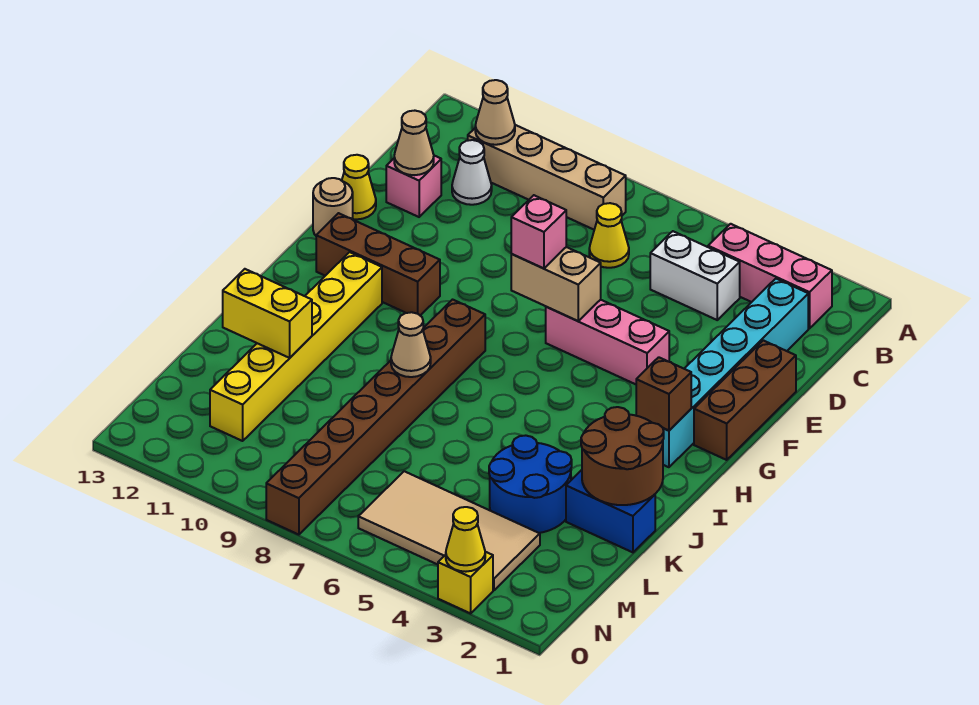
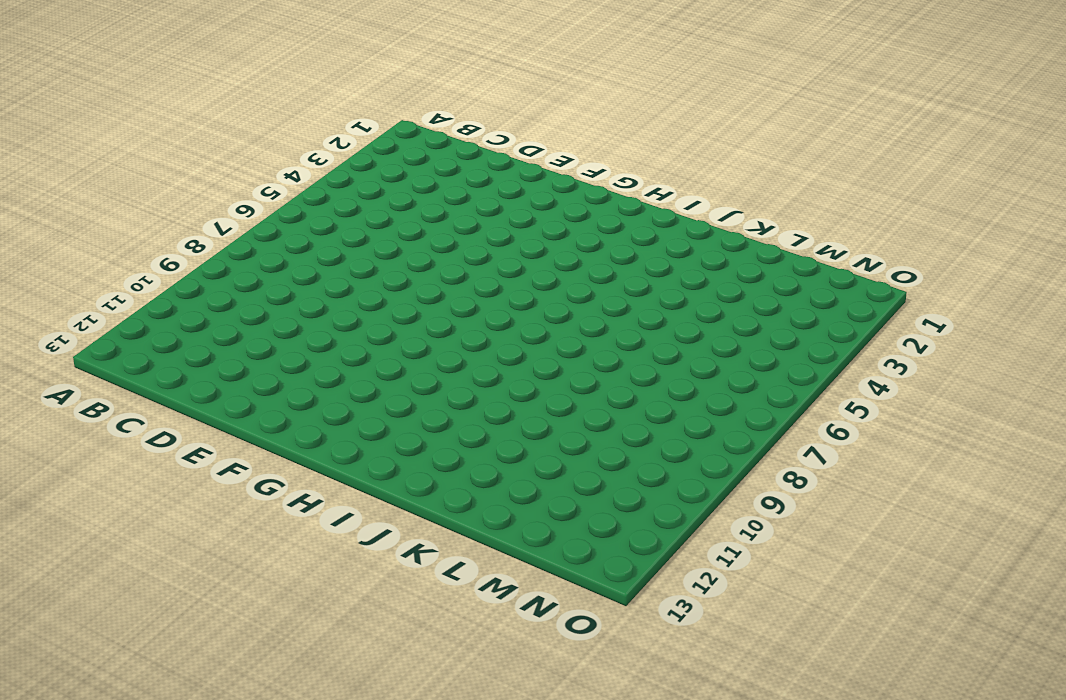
none -> pink 1x3 brick [708,224,832,329]
none -> tan 1x4 brick [468,125,626,230]
none -> cyan 1x6 brick [663,279,808,467]

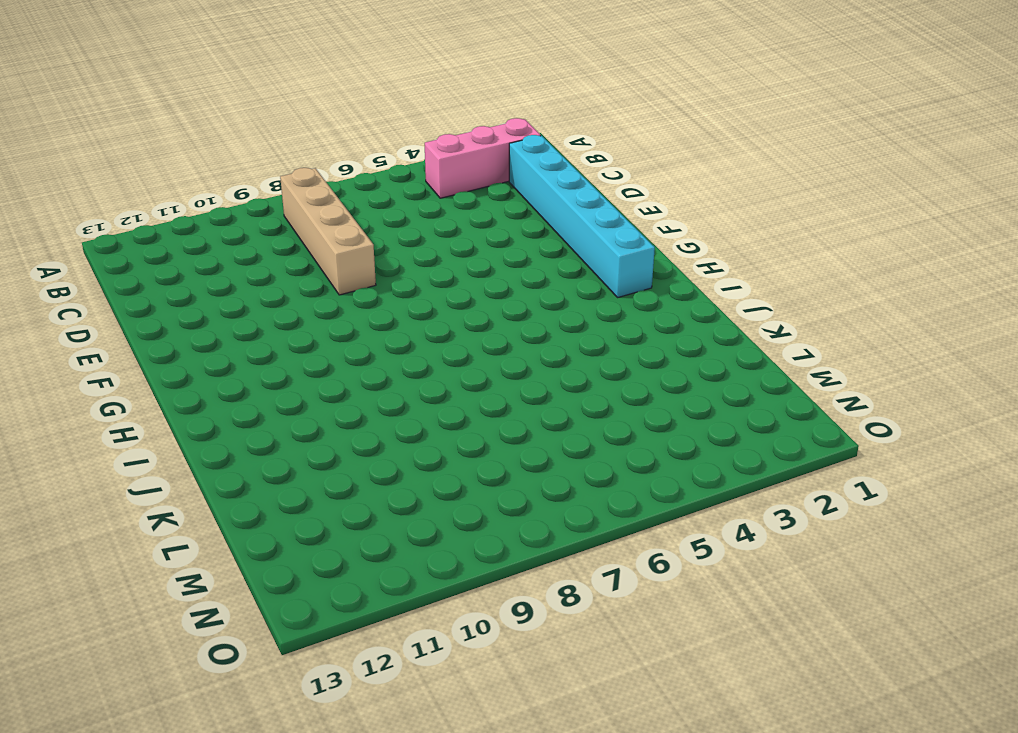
tan 1x4 brick [280,168,376,295] -> tan 1x4 brick turned to [468,125,626,230]
none -> white 1x2 brick [650,231,740,320]
none -> yellow 1x1 cone [589,203,629,268]
none -> white 1x1 cone [452,140,492,205]

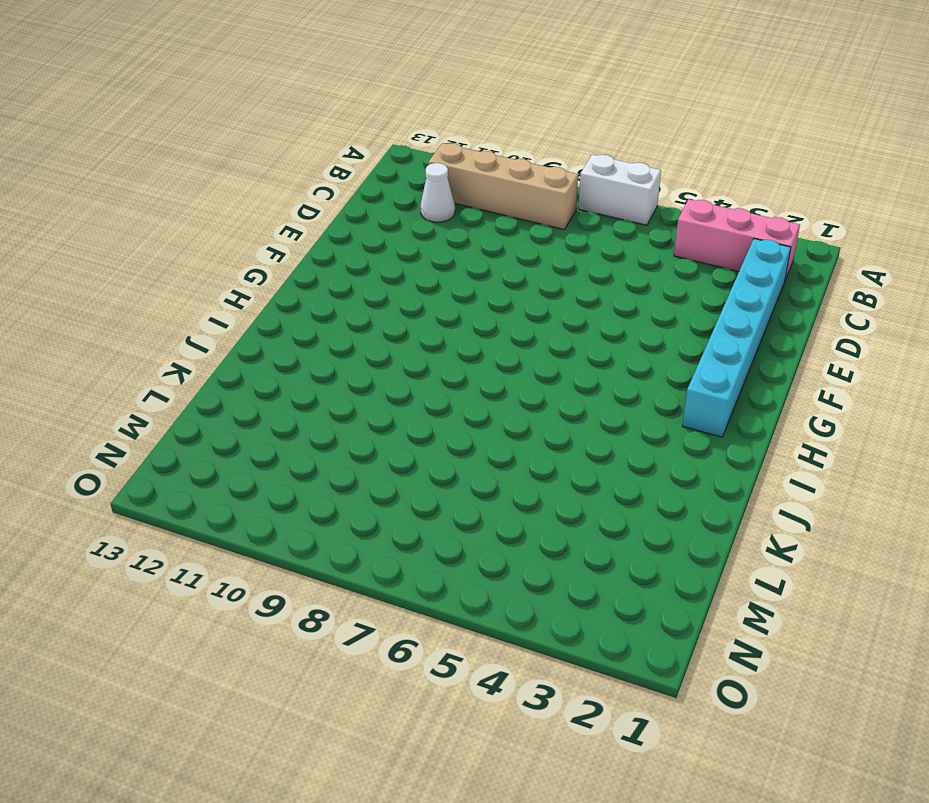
white 1x2 brick [579,154,661,225] -> white 1x2 brick moved to [650,231,740,320]
none -> yellow 1x1 cone [589,203,629,268]
none -> pink 1x1 brick [386,156,441,217]
none -> brown 1x3 brick [694,340,796,460]

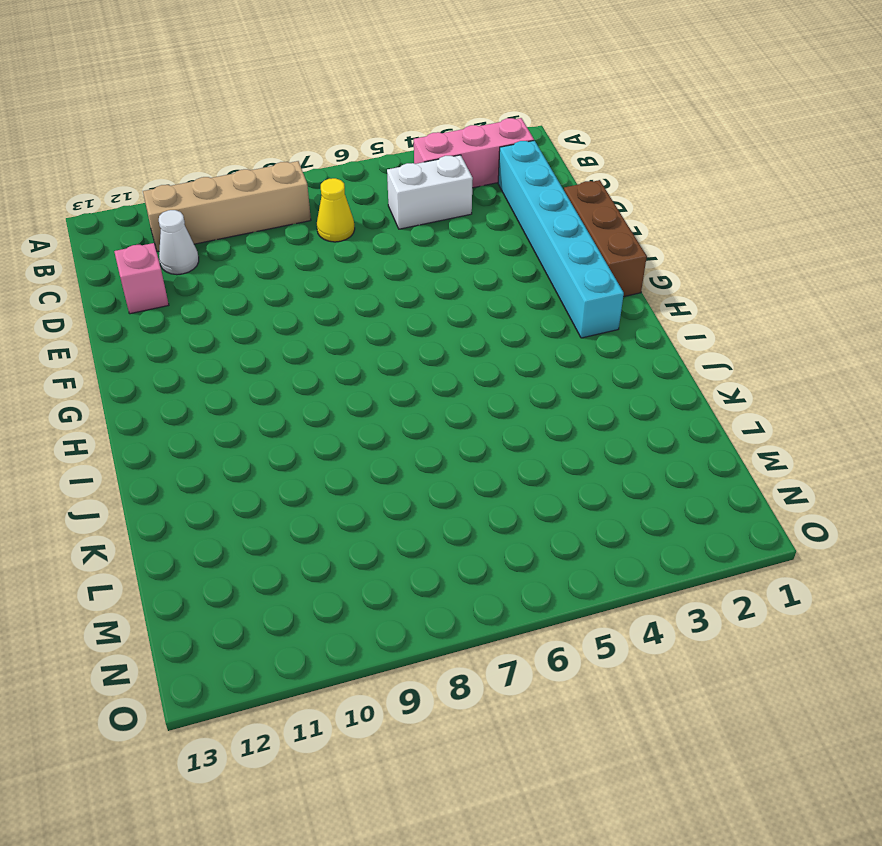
none -> yellow 1x1 cone [342,155,376,219]
none -> pink 1x3 brick [546,300,669,384]
none -> tan 1x1 round brick [313,178,353,235]

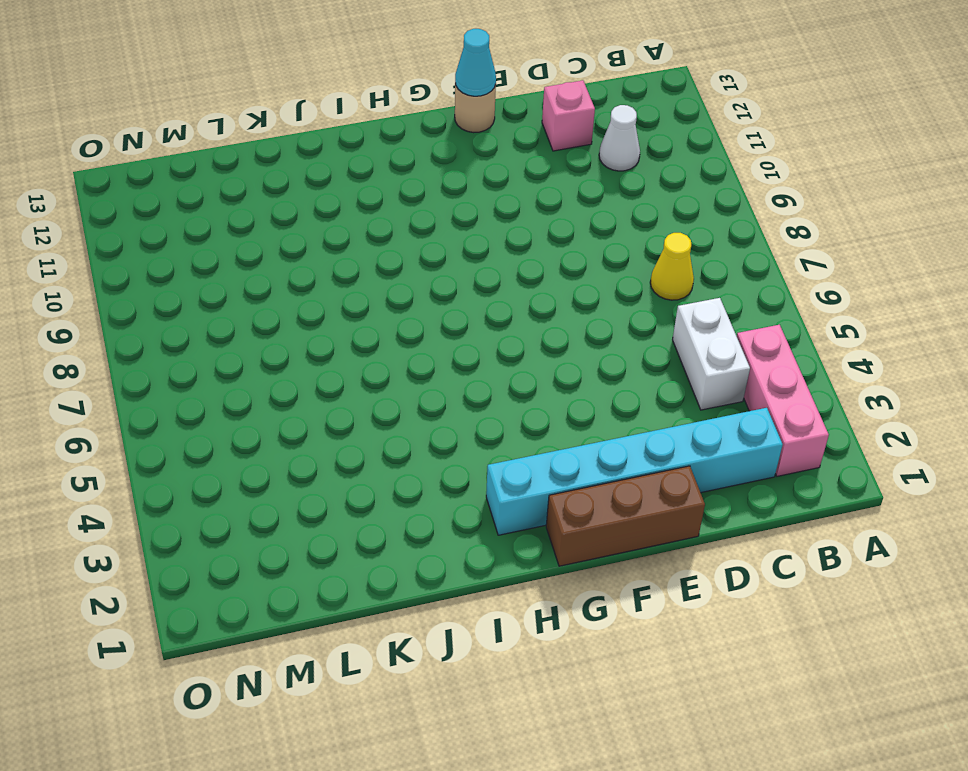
cyan 1x1 cone [455,29,496,96] -> none
none -> tan 1x4 brick [468,125,626,230]
none -> yellow 1x1 cone [342,155,376,219]
none -> pink 1x3 brick [546,300,669,384]

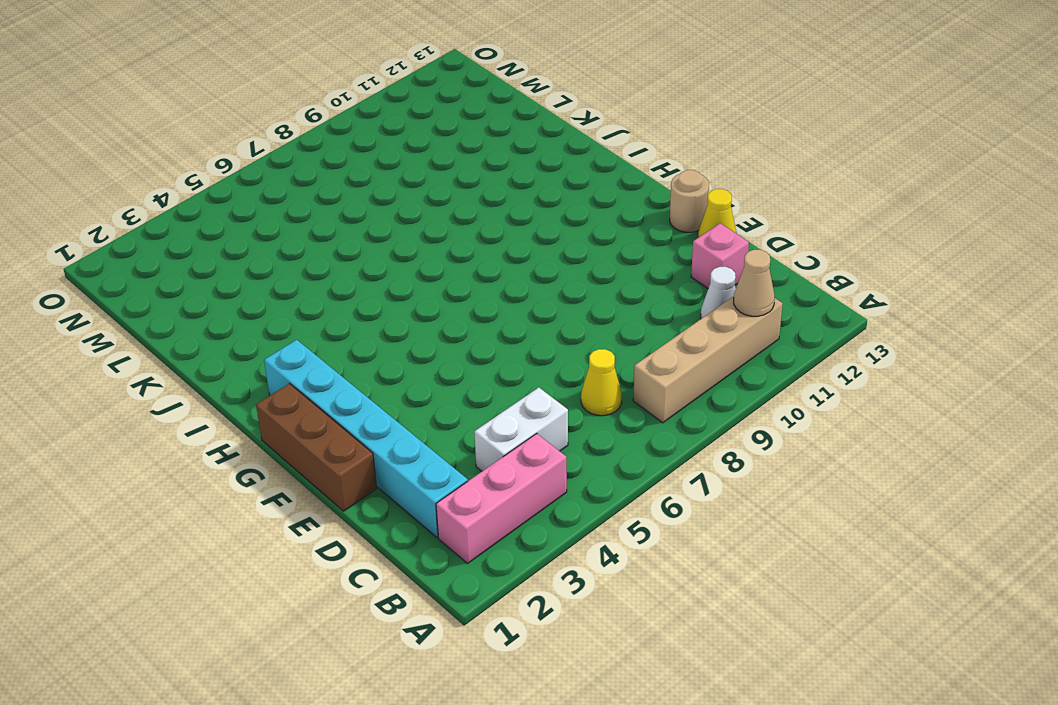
none -> pink 1x3 brick [546,300,669,384]
none -> brown 1x3 brick [316,213,440,315]
none -> brown 1x8 brick [266,300,485,535]

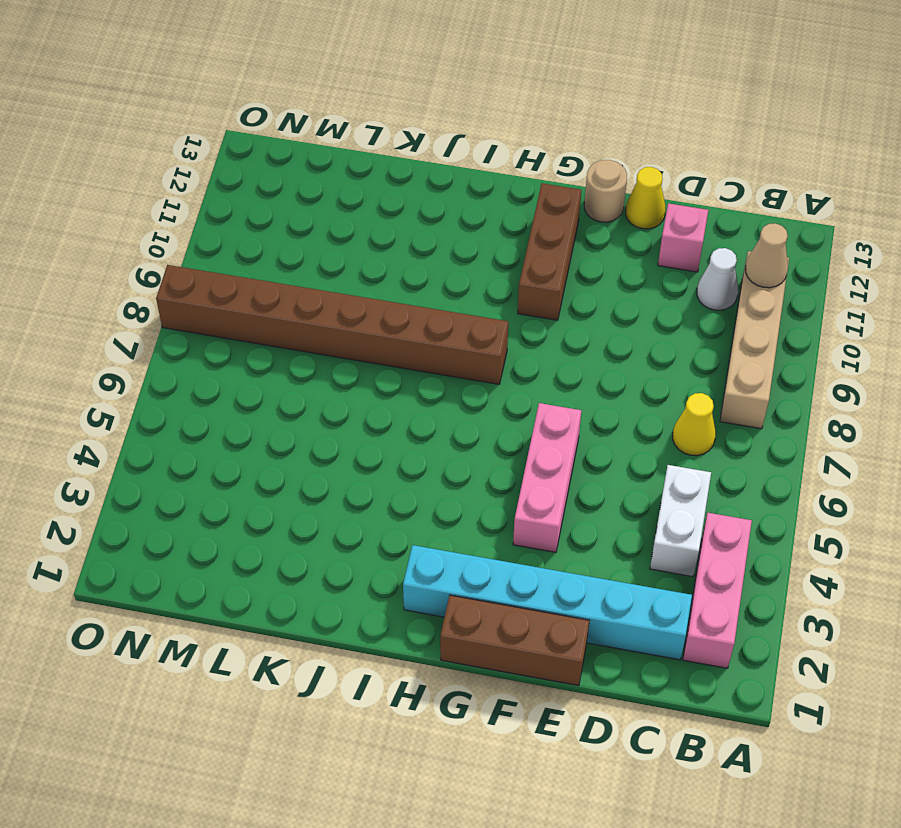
none -> yellow 1x6 brick [210,252,382,441]
none -> blue 1x2 brick [566,470,655,552]
none -> blue 2x2 round brick [489,435,572,533]

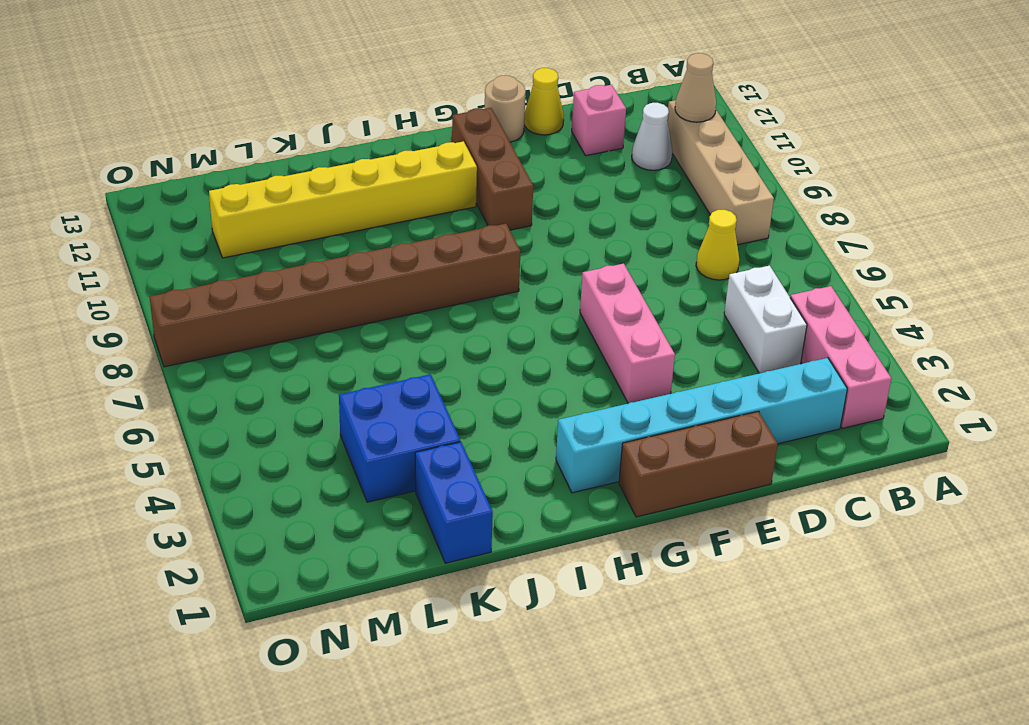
blue 2x2 brick [339,374,460,502] -> blue 2x2 round brick [489,435,572,533]
none -> tan 2x4 tile [358,471,540,590]
none -> yellow 1x1 brick [438,552,493,613]
none -> tan 1x1 cone [394,111,434,175]

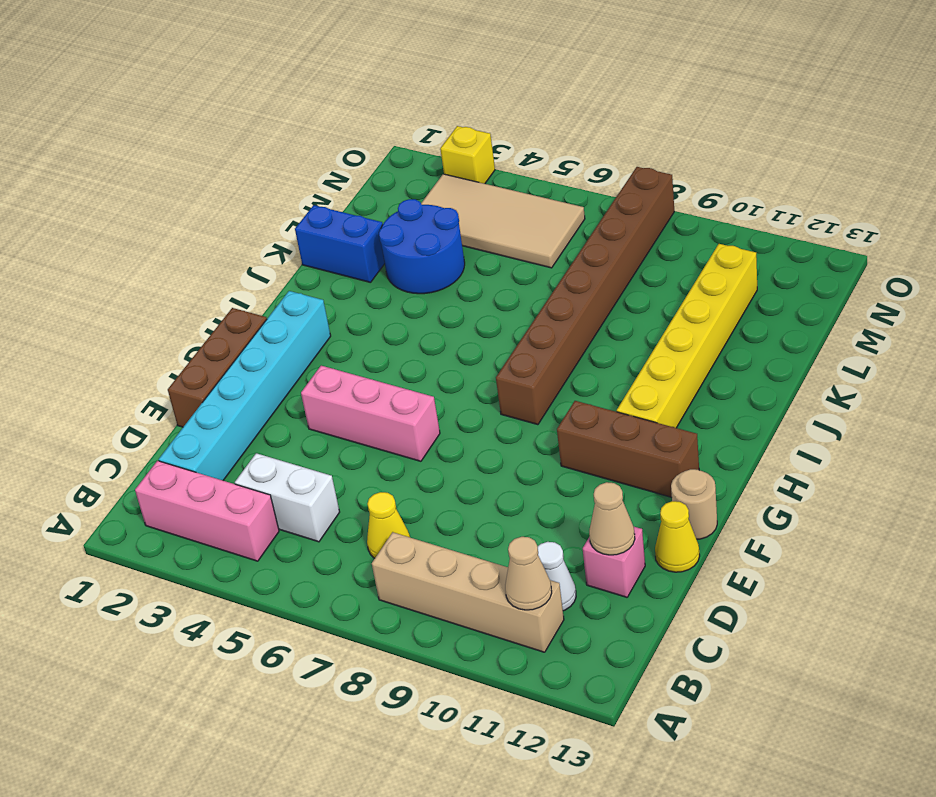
none -> tan 1x2 brick [511,247,601,321]
none -> brown 1x1 brick [636,357,691,431]
none -> brown 2x2 round brick [581,407,664,505]

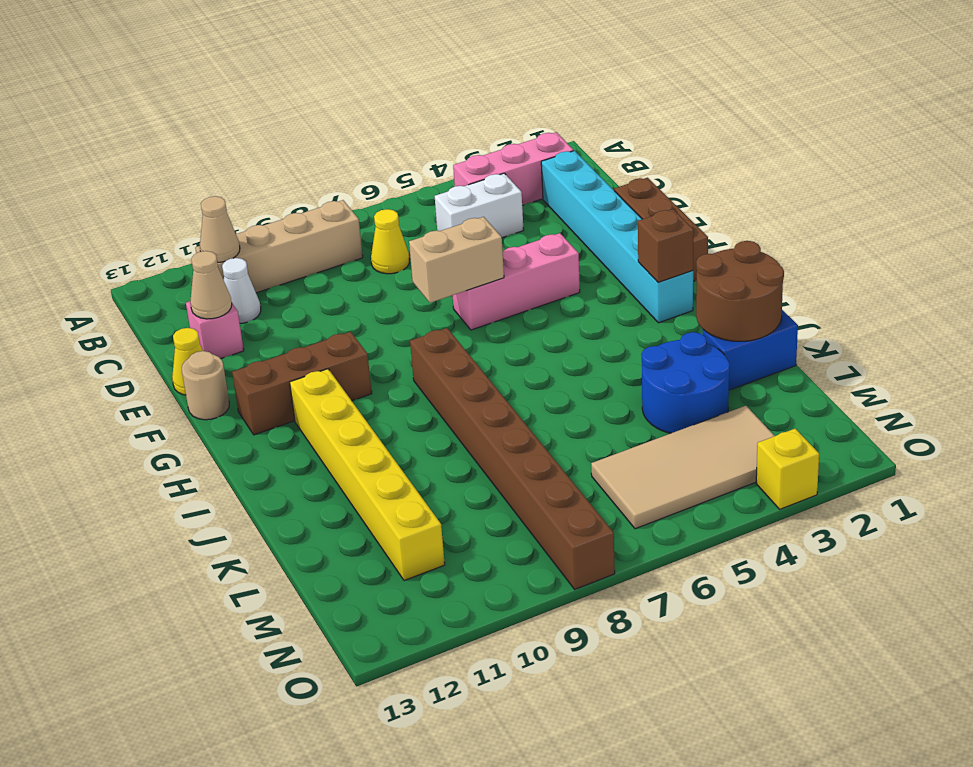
none -> tan 1x1 cone [391,312,431,377]
none -> yellow 1x2 brick [223,269,312,358]
none -> yellow 1x1 cone [446,507,485,572]

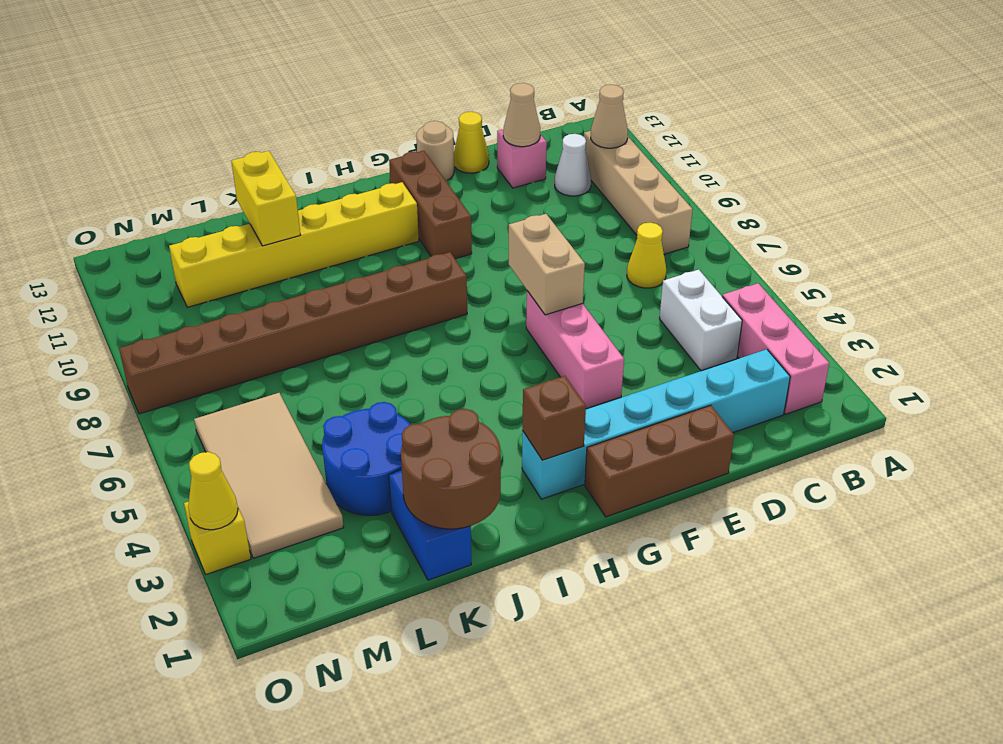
none -> tan 1x1 cone [391,312,431,377]
none -> pink 1x1 brick [511,195,566,269]

